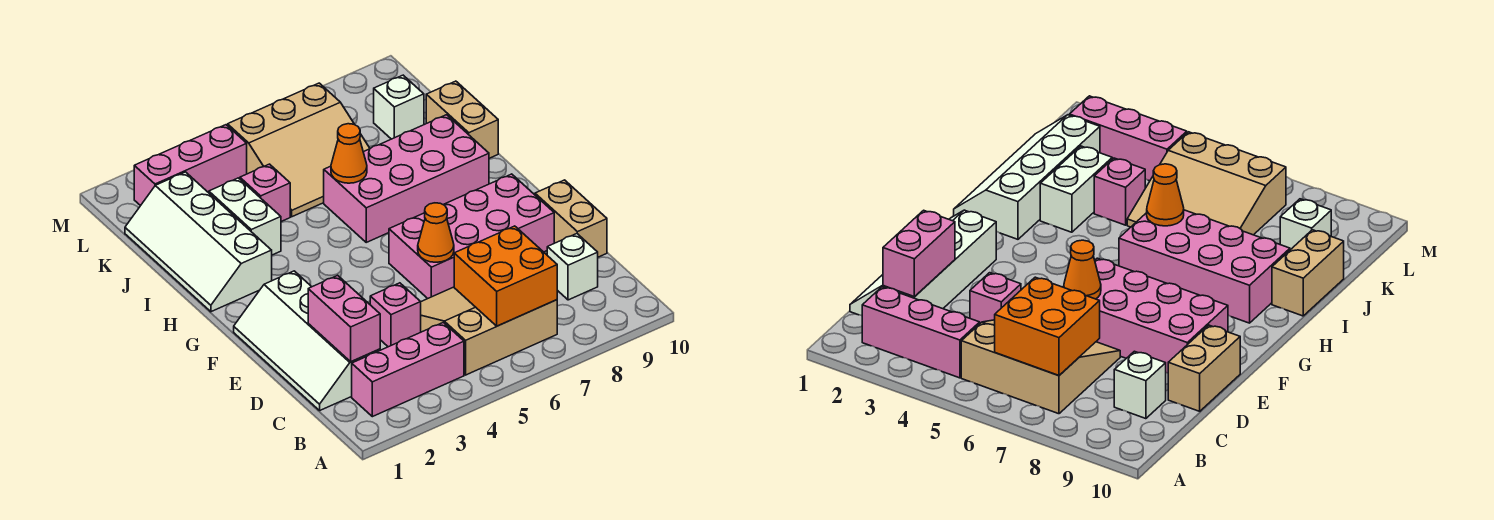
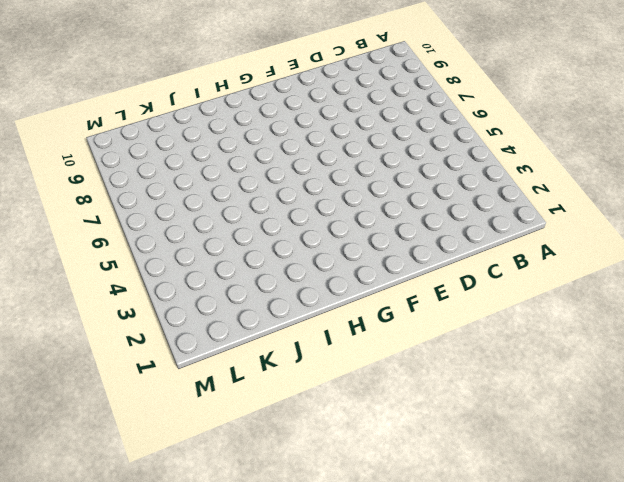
none -> pink 1x3 brick [352,322,464,417]
none -> tan 3x3 slope [421,287,557,375]
none -> white 2x4 slope [234,271,380,410]

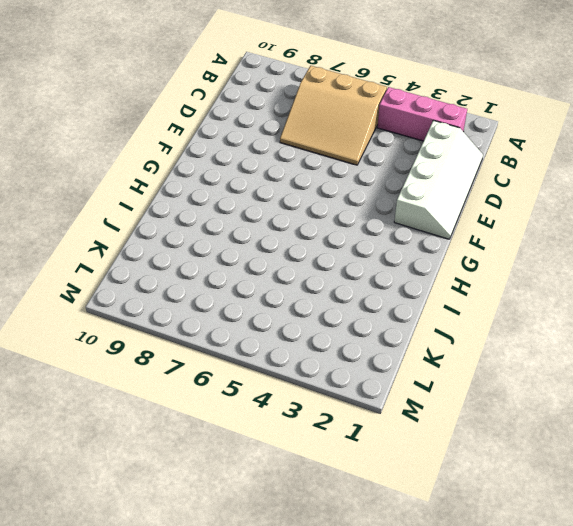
none -> white 1x1 brick [547,234,598,300]
none -> pink 1x1 brick [370,283,421,347]
none -> tan 1x2 brick [535,180,607,257]

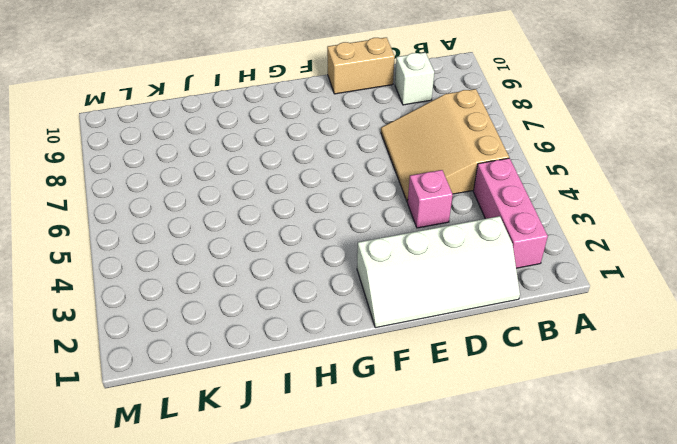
none -> pink 2x4 brick [389,174,554,299]
none -> white 2x4 slope [125,172,272,312]
none -> pink 2x4 brick [324,115,489,242]

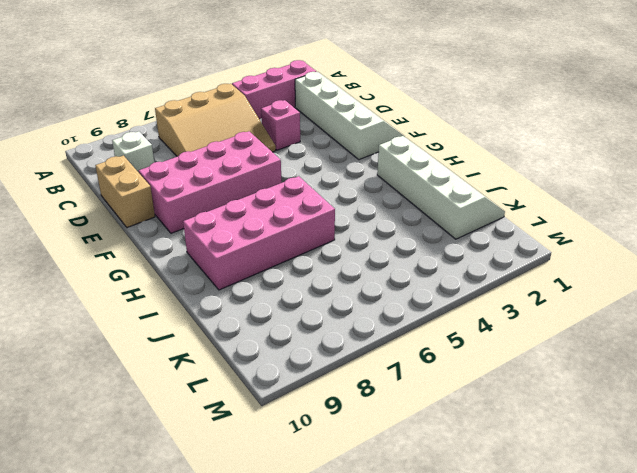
none -> white 1x2 brick [209,178,281,255]
none -> tan 1x2 brick [426,81,498,158]
none -> pink 1x1 brick [240,164,290,222]

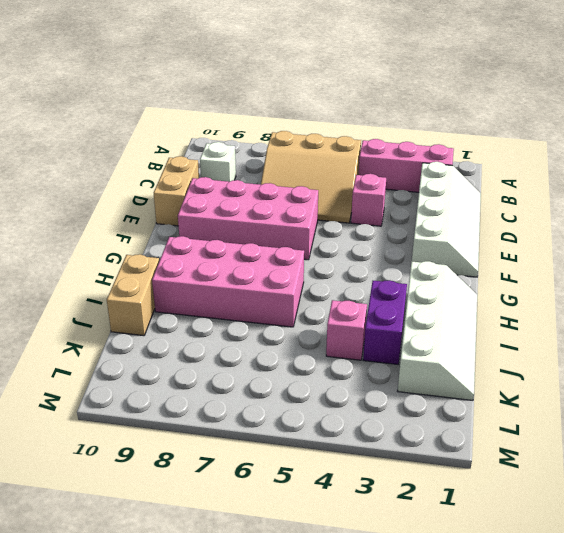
purple 1x2 brick [363,280,407,364] -> white 1x2 brick [209,178,281,255]
none -> tan 3x3 slope [228,83,370,217]
none -> white 1x1 brick [374,75,424,139]
none -> pink 1x3 brick [134,125,247,206]

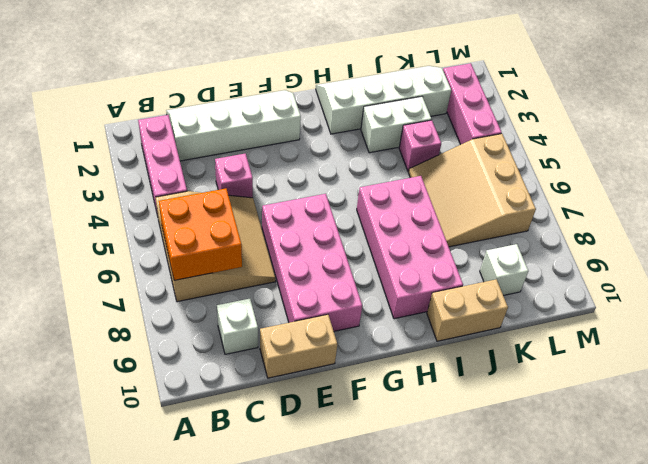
none -> pink 1x2 brick [308,275,380,361]
none -> orange 1x1 cone [418,203,454,262]
none -> orange 1x1 cone [331,124,367,183]

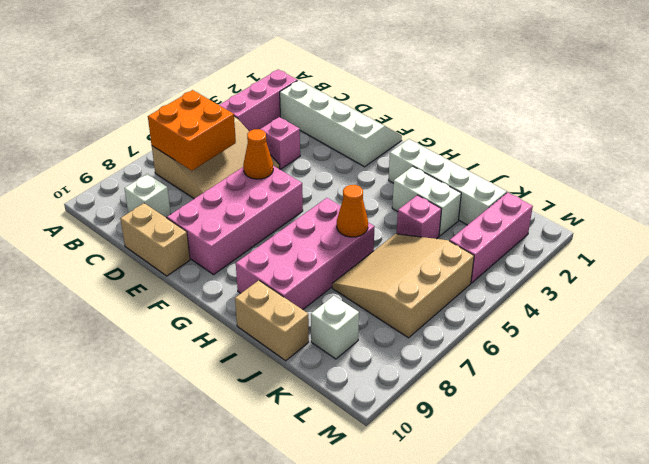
none -> pink 1x2 brick [308,275,380,361]

